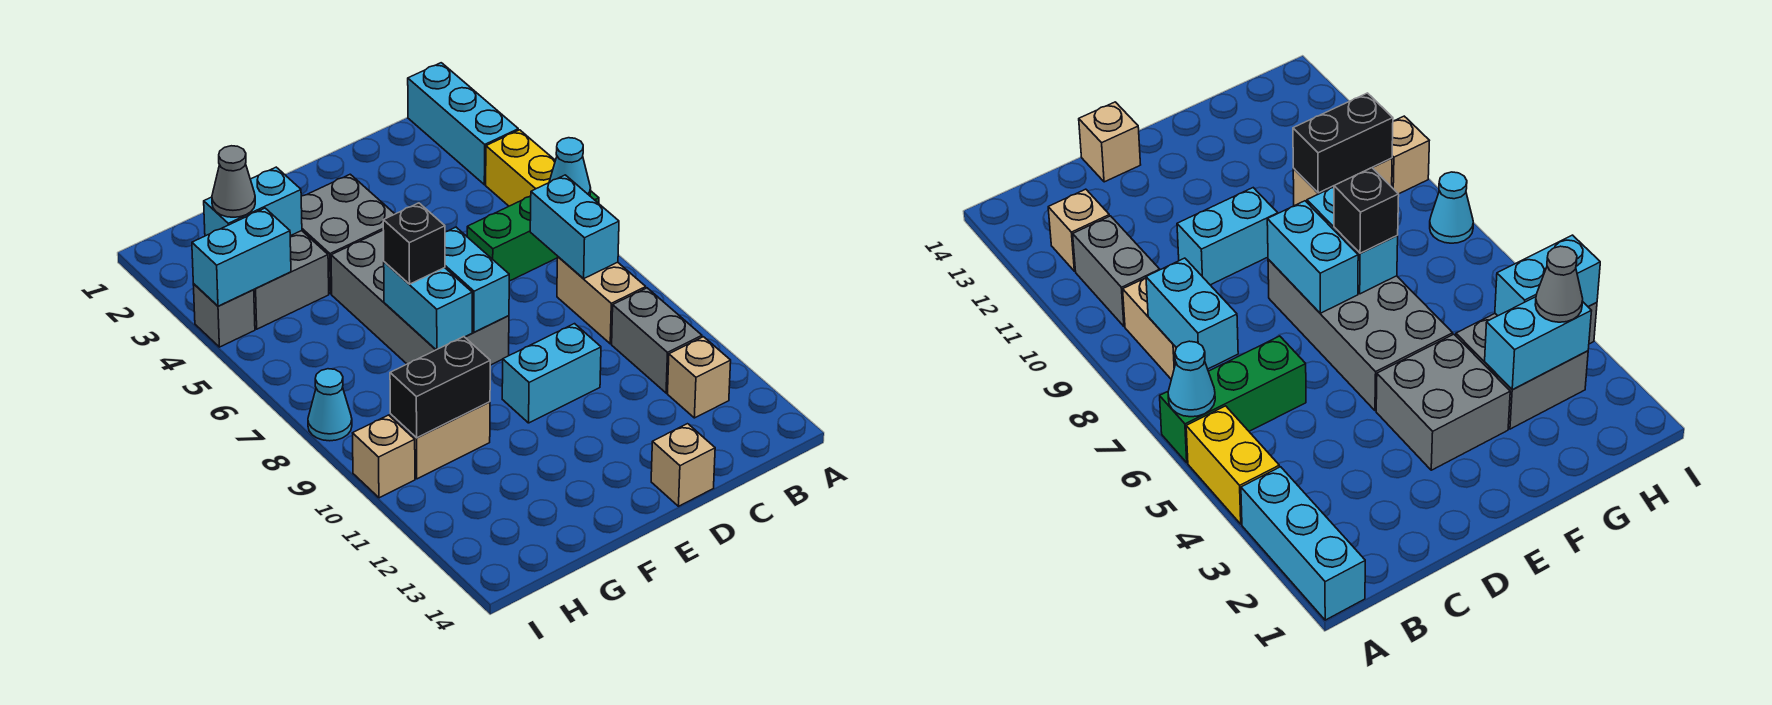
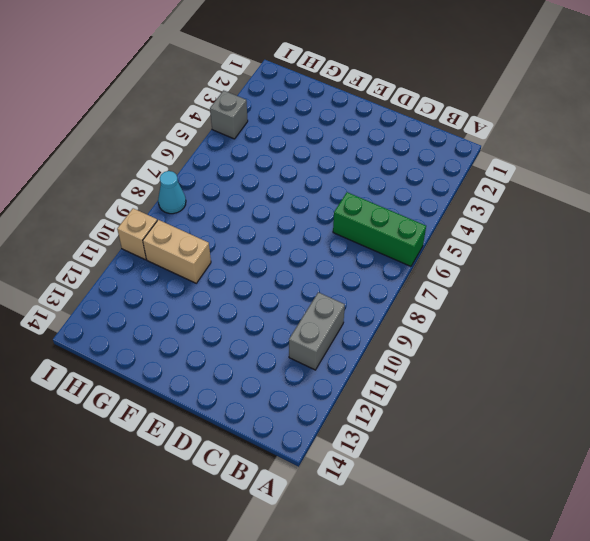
none -> cyan 1x3 brick [408,63,518,185]
none -> yellow 1x2 brick [486,130,555,206]
none -> tan 1x2 brick [557,257,646,344]

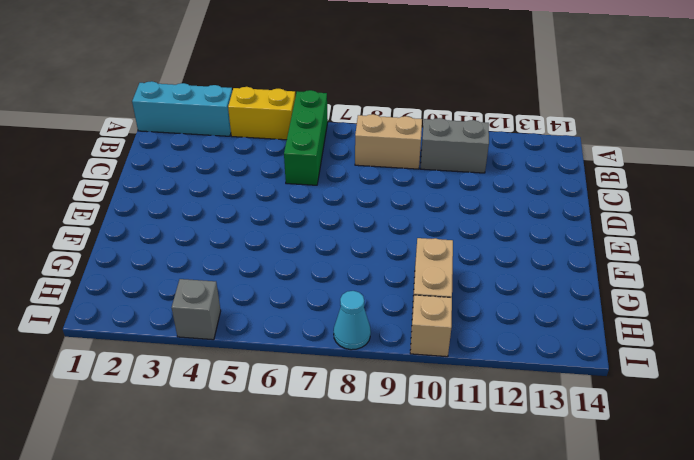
none -> tan 1x1 brick [668,337,731,418]
none -> cyan 1x2 brick [502,324,601,423]
none -> tan 1x1 brick [651,424,715,506]

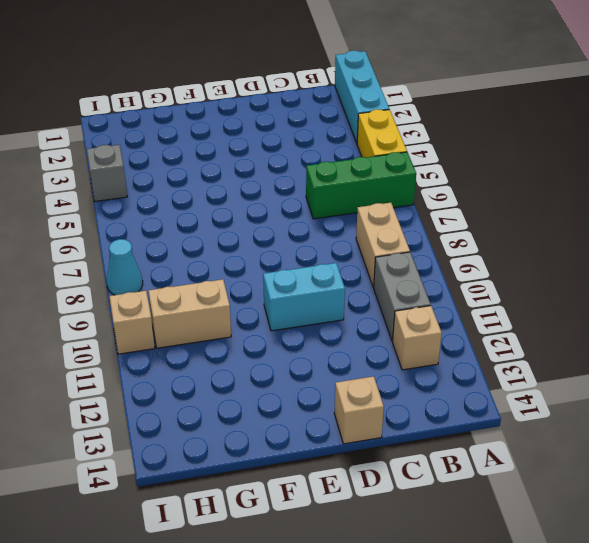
none -> grey 2x2 brick [301,174,394,294]
none -> grey 2x4 brick [331,230,509,365]
none -> grey 2x2 brick [254,231,329,329]

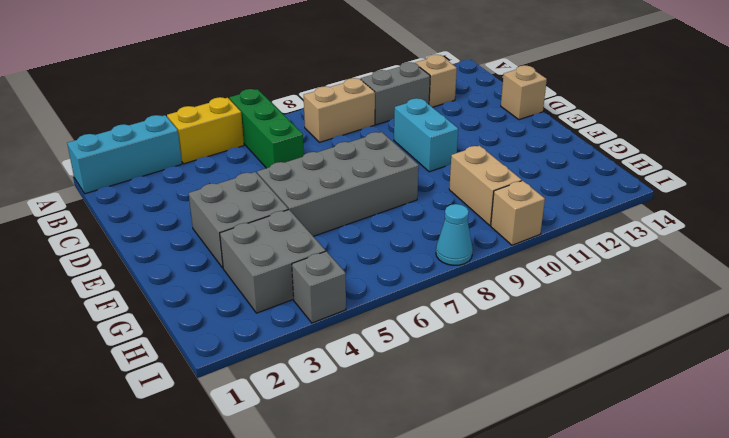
none -> cyan 1x1 cone [549,138,591,196]
none -> cyan 1x2 brick [530,175,619,278]
none -> cyan 1x2 brick [445,227,509,332]

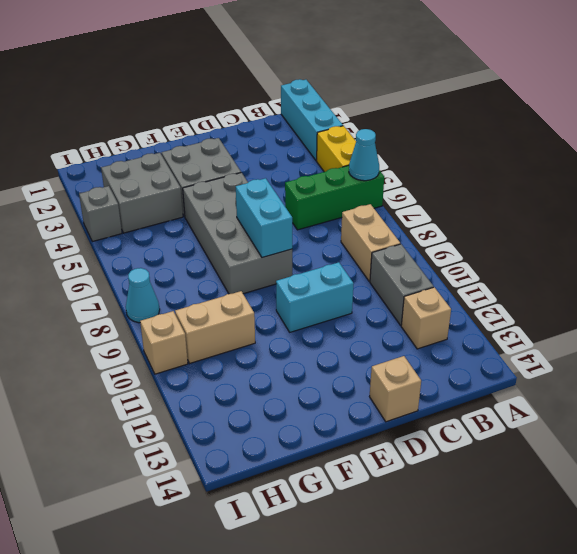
none -> cyan 1x2 brick [530,175,619,278]
none -> cyan 1x2 brick [384,262,472,350]
none -> cyan 1x2 brick [204,167,302,236]

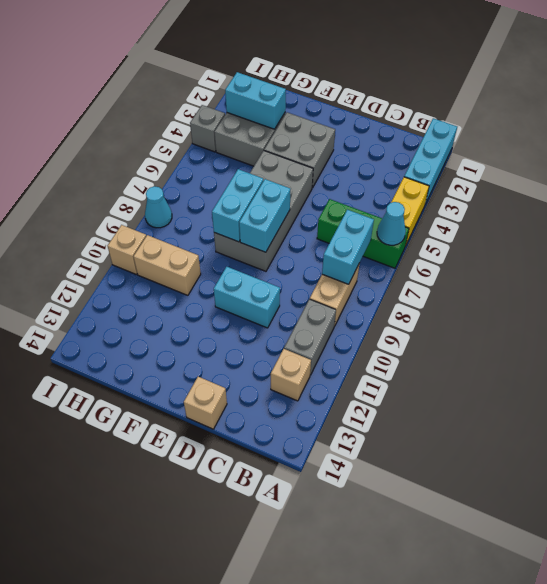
none -> black 1x2 brick [390,337,490,438]
none -> cyan 1x2 brick [192,208,291,306]
none -> black 1x1 brick [383,203,445,284]

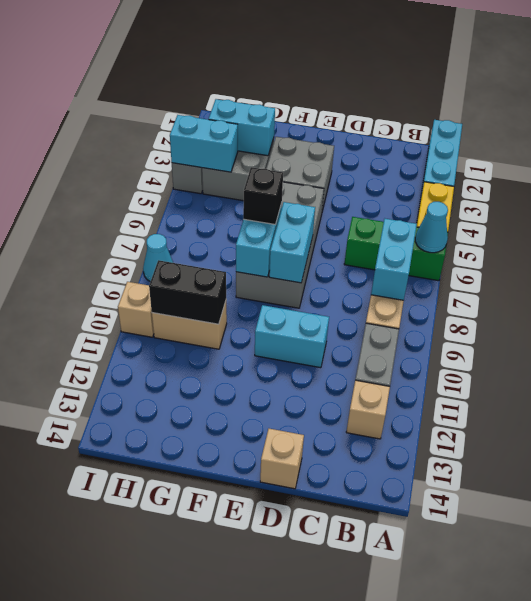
none -> grey 1x1 cone [212,146,255,217]

